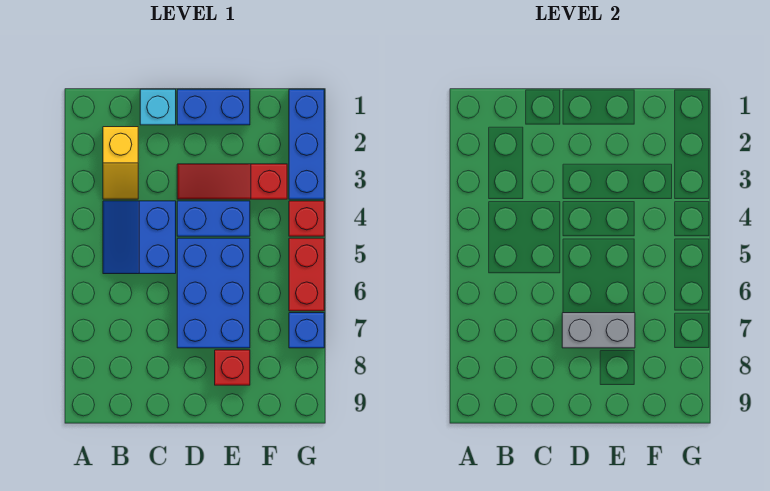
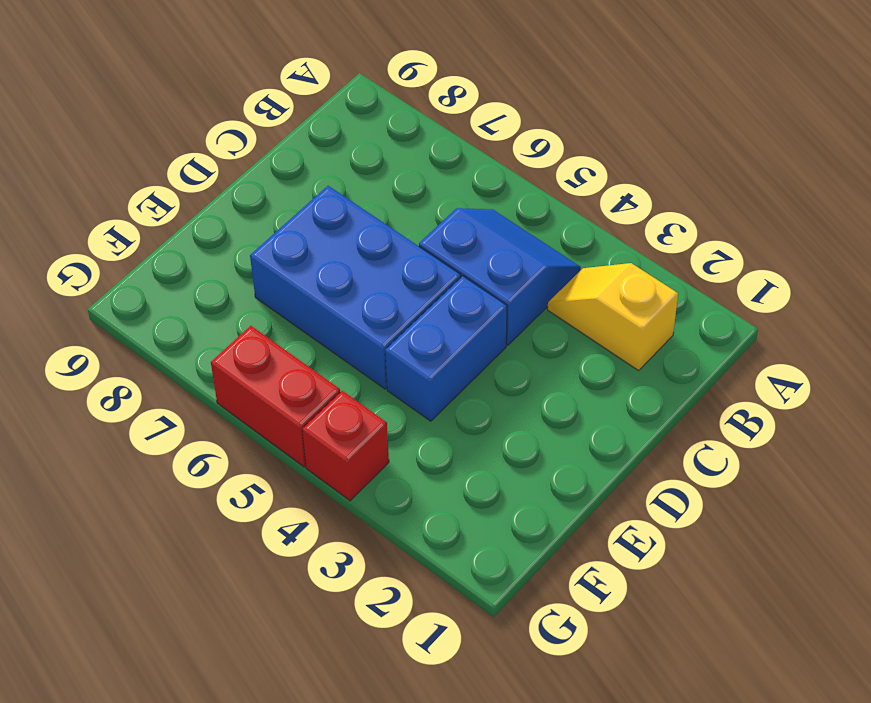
none -> cyan 1x1 brick [140,89,176,125]
none -> blue 1x2 brick [177,89,250,125]
none -> red 1x3 slope [177,164,287,199]

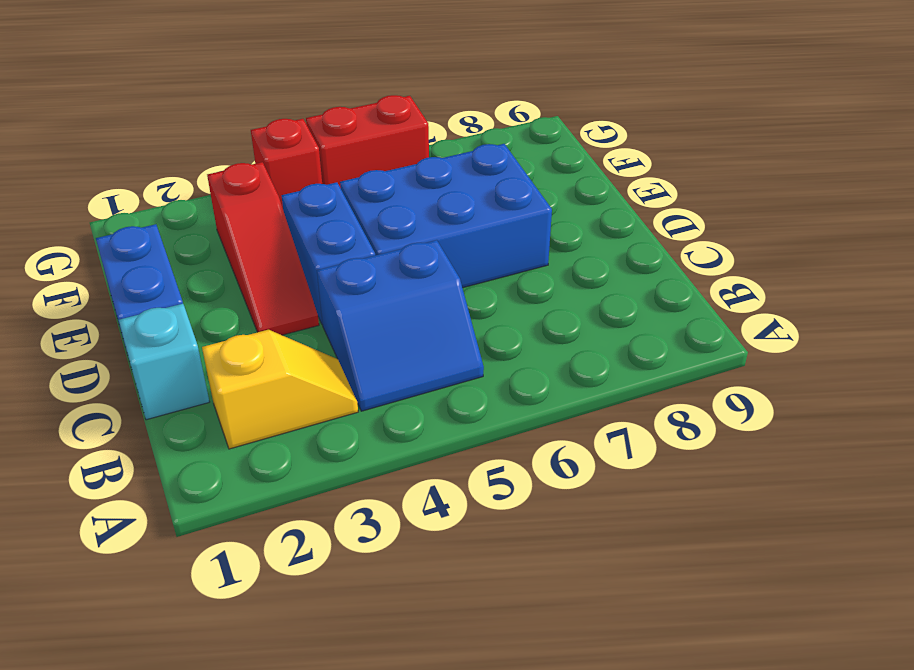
none -> red 1x1 brick [215,350,250,385]
none -> blue 1x3 brick [289,89,324,199]
none -> blue 1x1 brick [289,313,324,348]

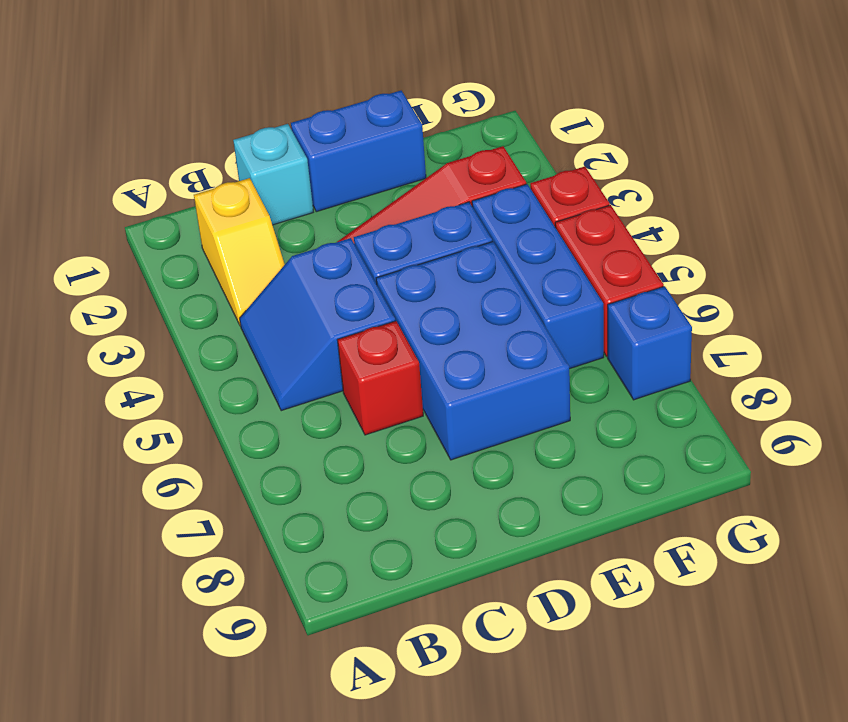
red 1x1 brick [337,321,423,435] -> red 1x1 brick moved to [215,350,250,385]
blue 1x3 brick [472,184,604,369] -> blue 1x3 brick moved to [289,89,324,199]
none -> grey 1x2 brick [562,313,635,348]

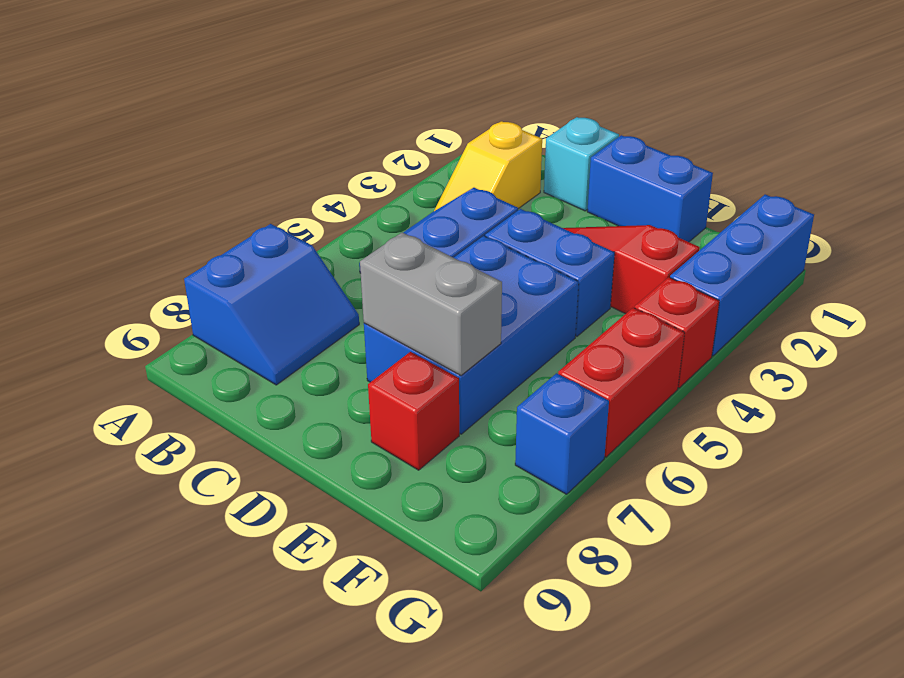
blue 2x2 slope [184,224,359,385] -> none

